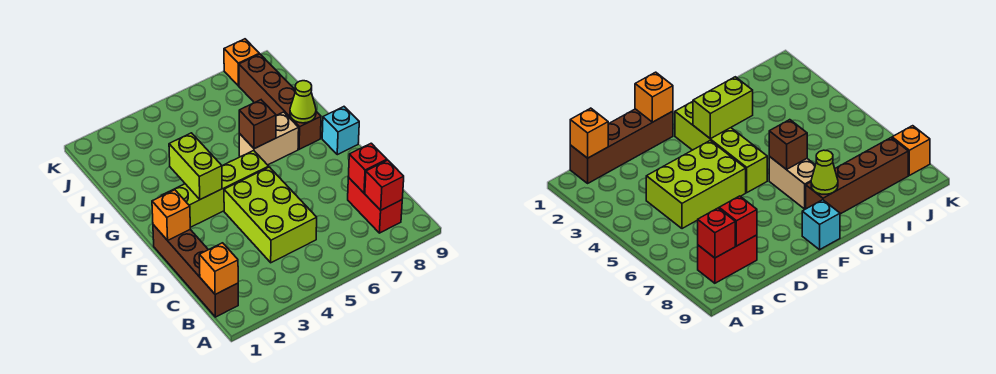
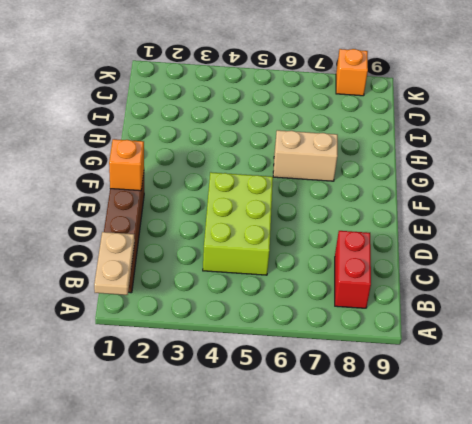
tan 1x2 plate [94,232,135,295] -> orange 1x1 brick [199,243,238,295]
none -> lime 1x4 brick [162,150,269,227]
none -> cyan 1x1 brick [322,107,359,155]
none -> brown 1x4 brick [239,54,321,149]

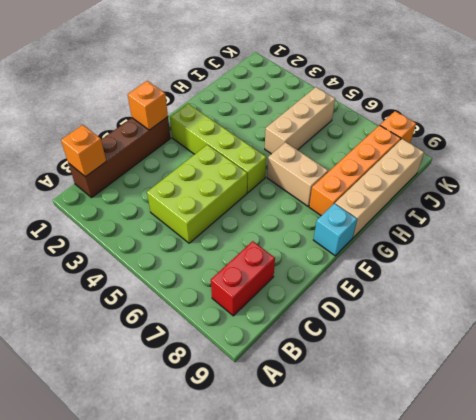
orange 1x4 brick [309,125,401,216] -> brown 1x4 brick [239,54,321,149]
tan 1x4 brick [335,139,424,238] -> none
tan 1x3 brick [265,87,335,154] -> none
none -> red 1x1 brick [365,160,404,210]
none -> red 1x1 brick [348,143,387,193]
none -> lime 1x2 brick [169,133,222,199]

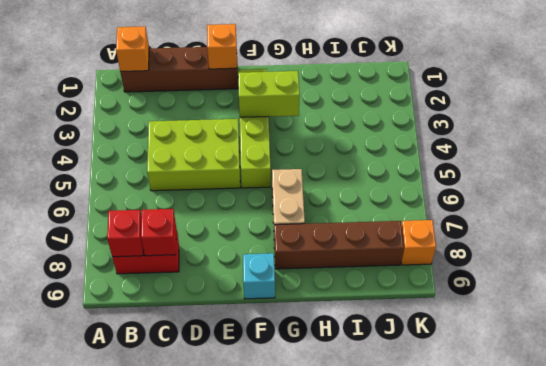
none -> brown 1x1 brick [239,100,276,149]
none -> lime 1x1 cone [290,81,316,123]

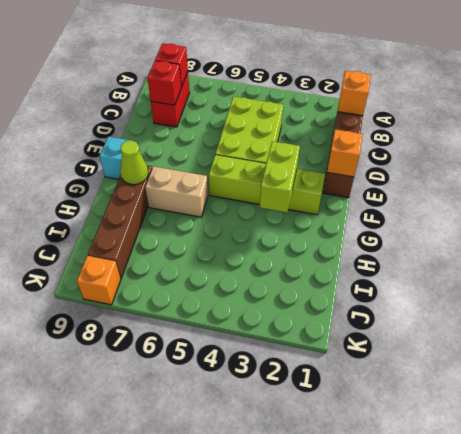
none -> brown 1x1 brick [239,100,276,149]

